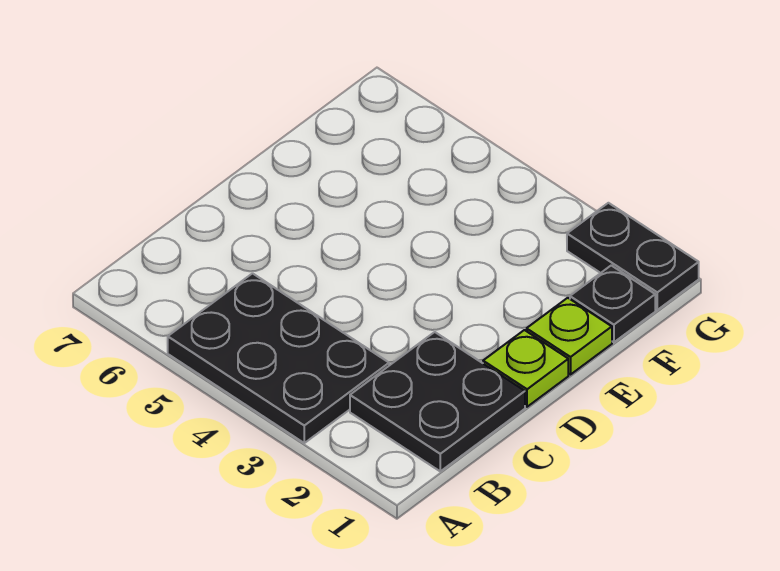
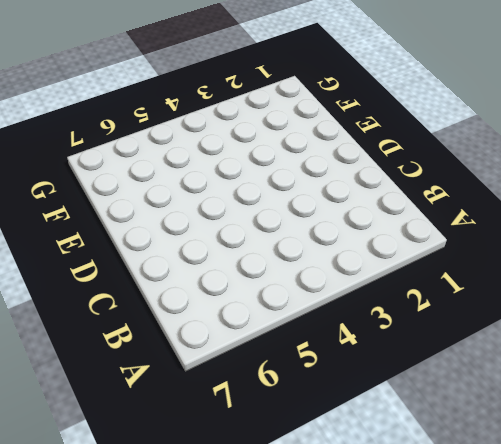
none -> black 2x3 plate [168,273,389,443]
none -> black 2x2 plate [350,332,525,471]

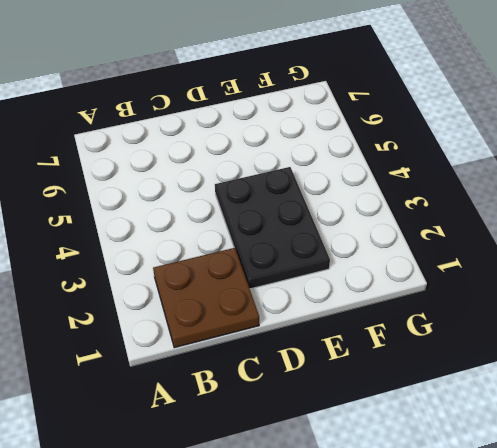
brown 2x2 plate [153,248,259,348] -> black 2x2 plate [350,332,525,471]
black 2x3 plate [215,167,330,289] -> black 2x3 plate moved to [168,273,389,443]
none -> lime 1x1 plate [483,330,568,407]
none -> lime 1x1 plate [527,298,612,375]

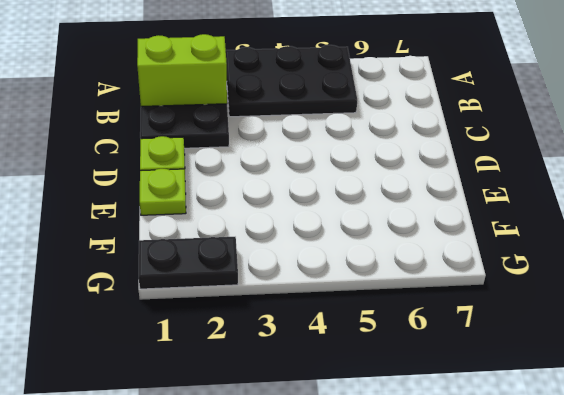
lime 1x2 brick [137,34,227,107] -> none
none -> black 1x1 plate [570,265,655,342]

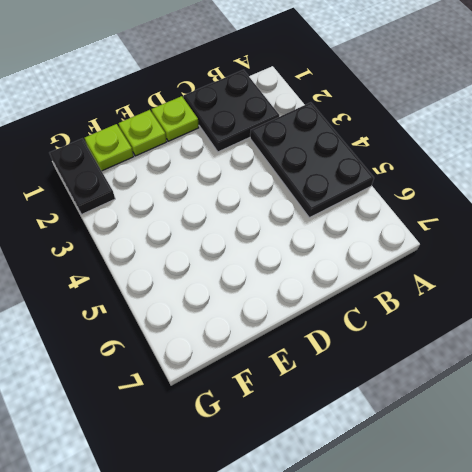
lime 1x1 plate [85,124,134,171] -> black 1x1 plate [570,265,655,342]

